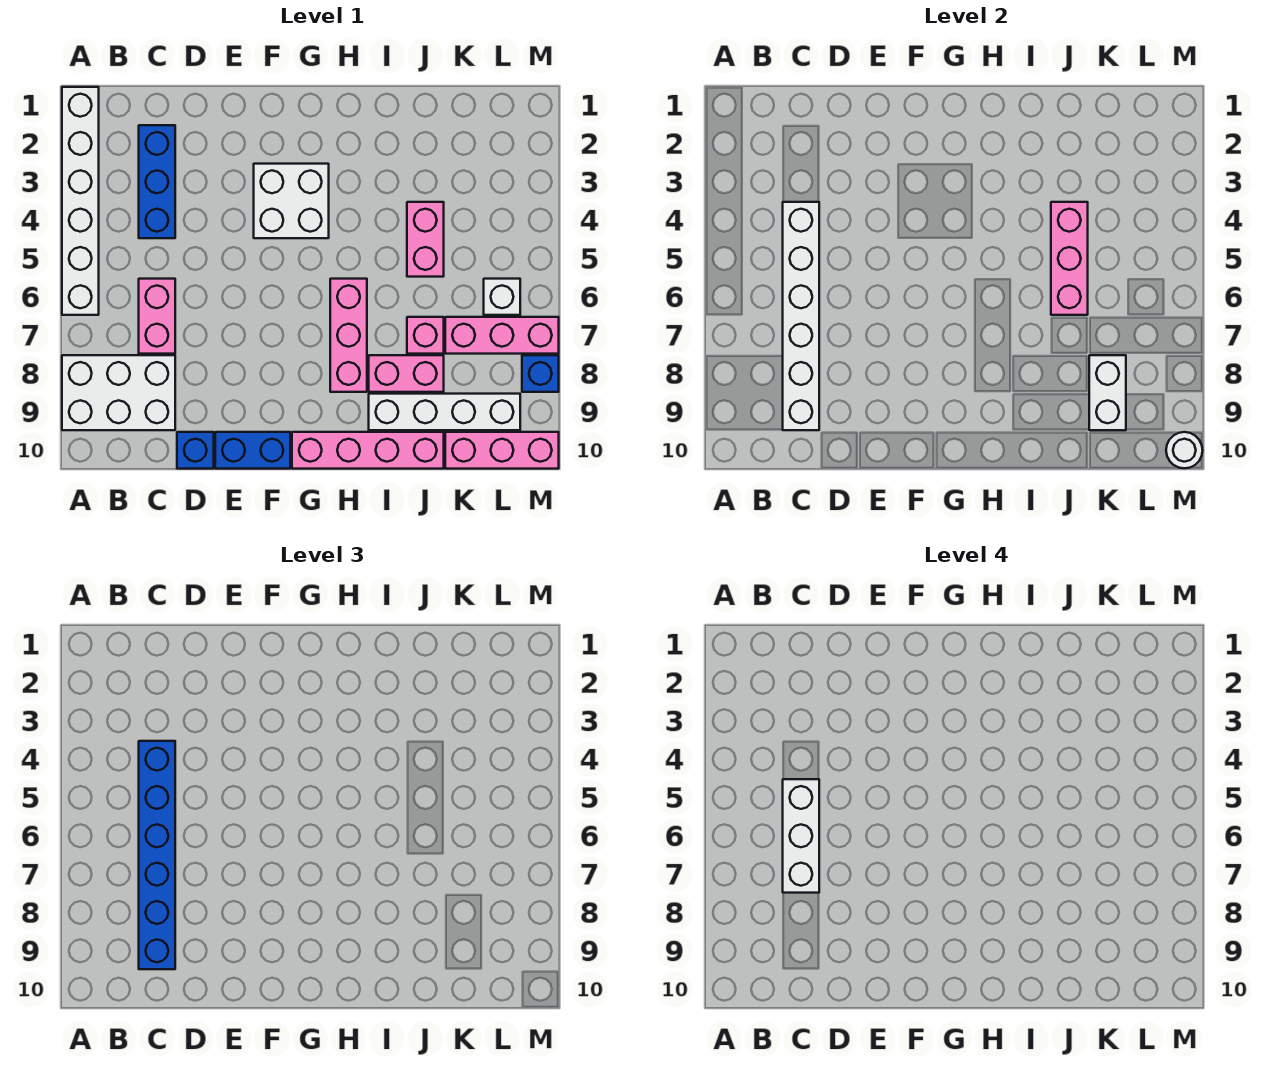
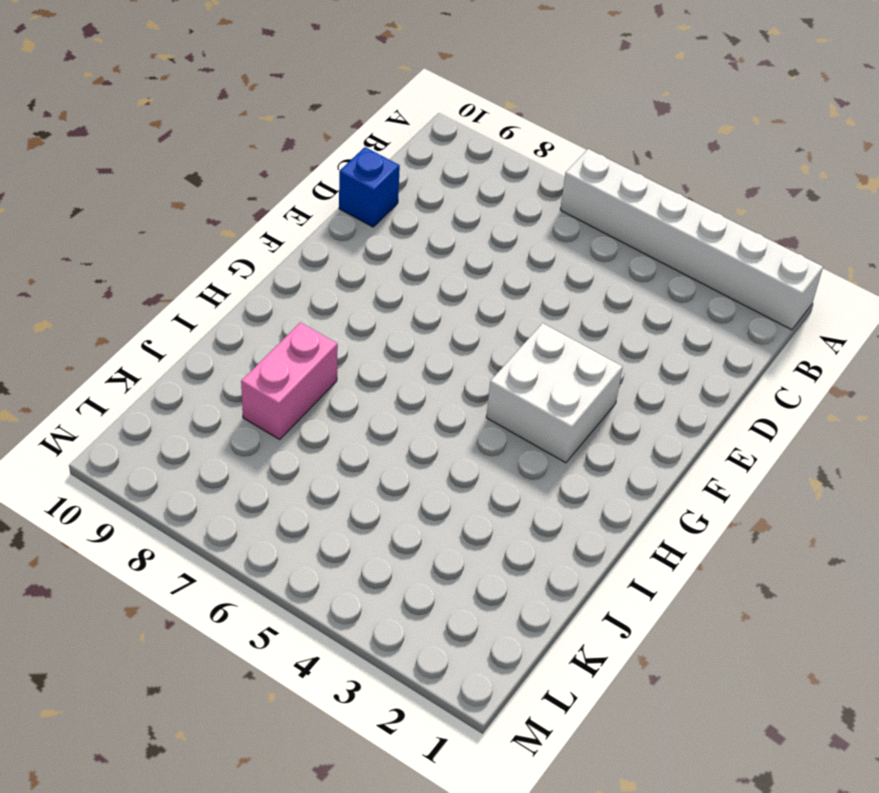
none -> white 2x3 brick [62,355,175,430]
none -> blue 1x3 brick [139,125,175,238]
none -> pink 1x2 brick [139,279,175,354]

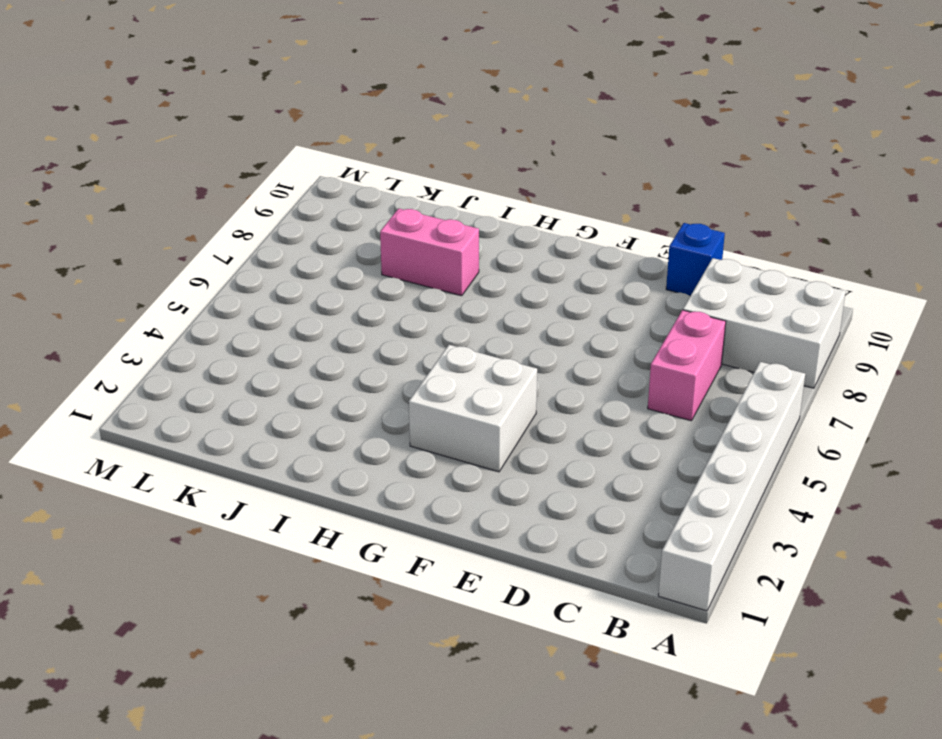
none -> blue 1x3 brick [139,125,175,238]
none -> blue 1x2 brick [215,432,290,469]
none -> pink 1x4 brick [292,432,444,469]

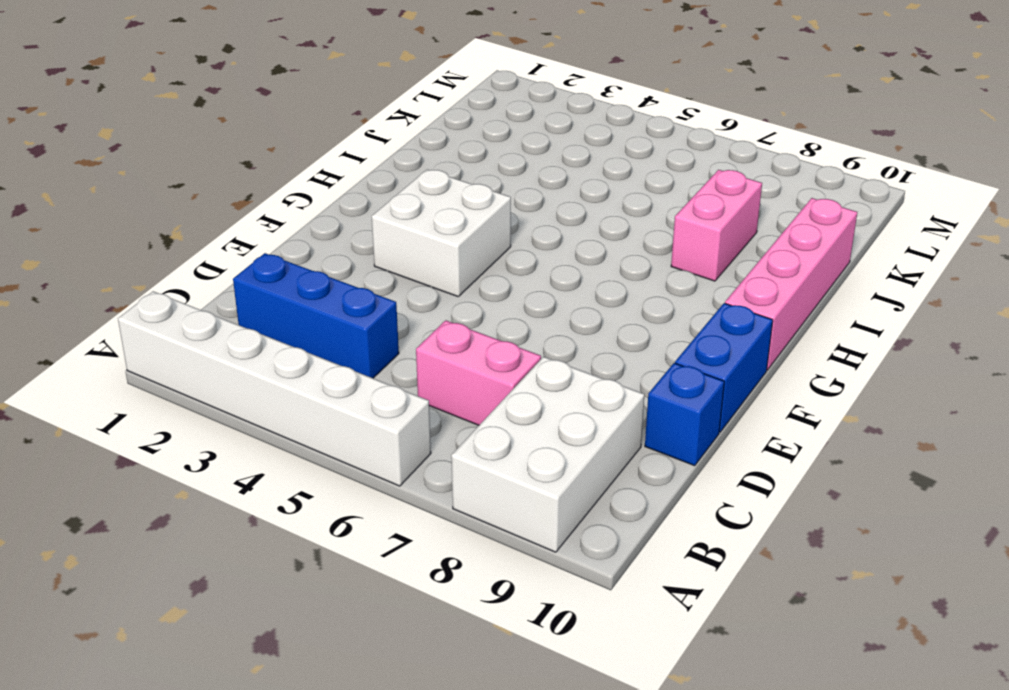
none -> pink 1x3 brick [330,279,367,392]
none -> white 1x4 brick [369,394,520,430]
none -> pink 1x2 brick [407,202,444,277]

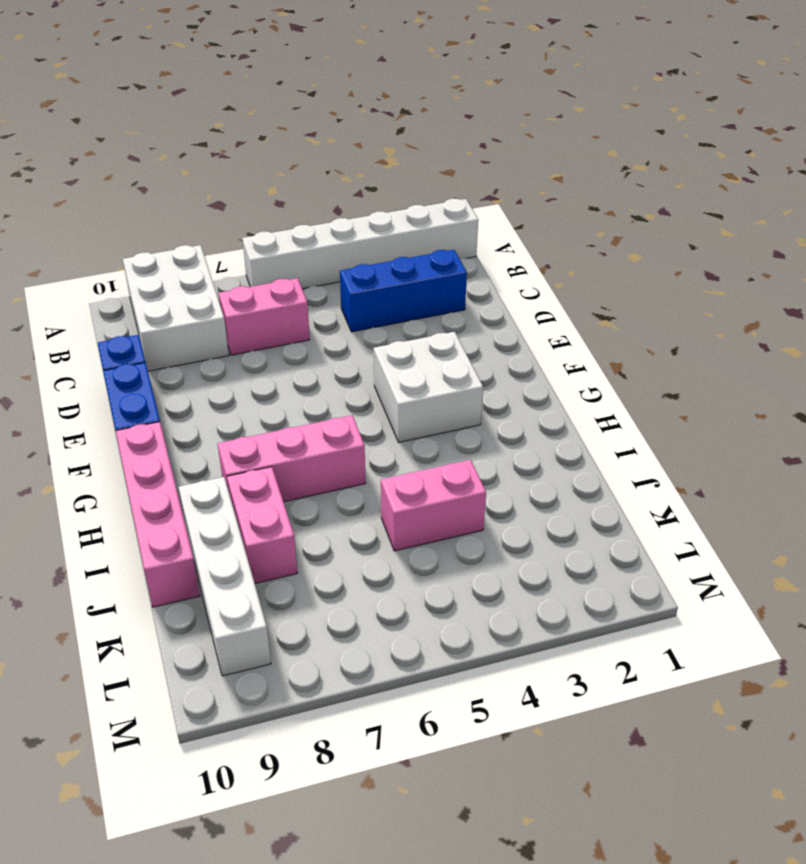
none -> pink 1x1 brick [407,317,444,354]
none -> pink 1x3 brick [445,317,559,354]
none -> pink 1x3 brick [445,432,559,469]

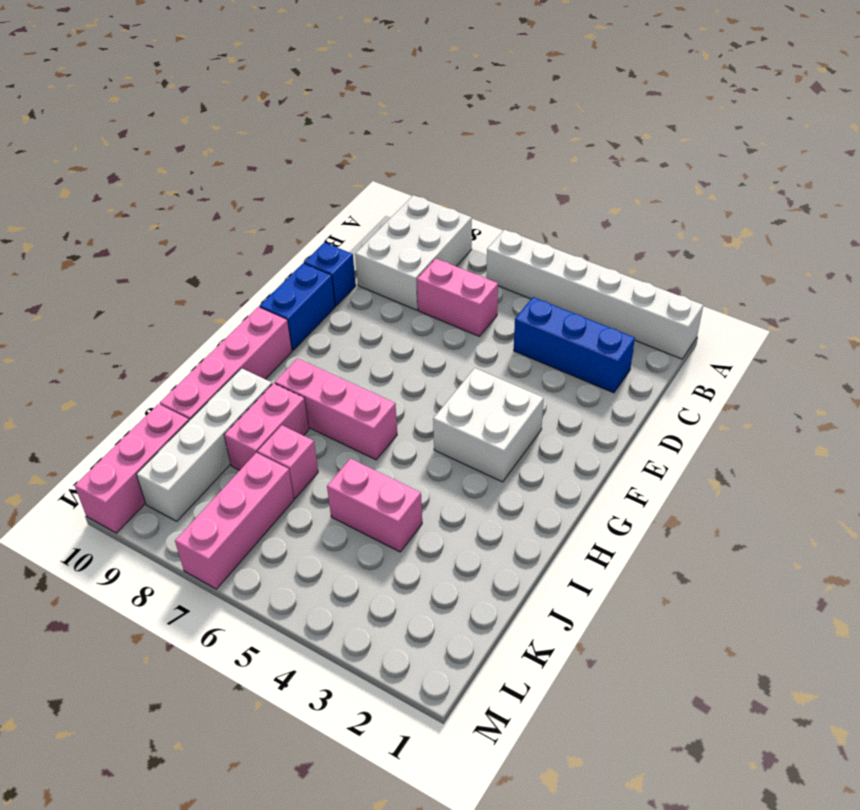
none -> white 1x1 brick [484,279,520,315]
none -> blue 1x1 brick [522,355,559,392]
none -> white 1x6 brick [783,202,819,430]

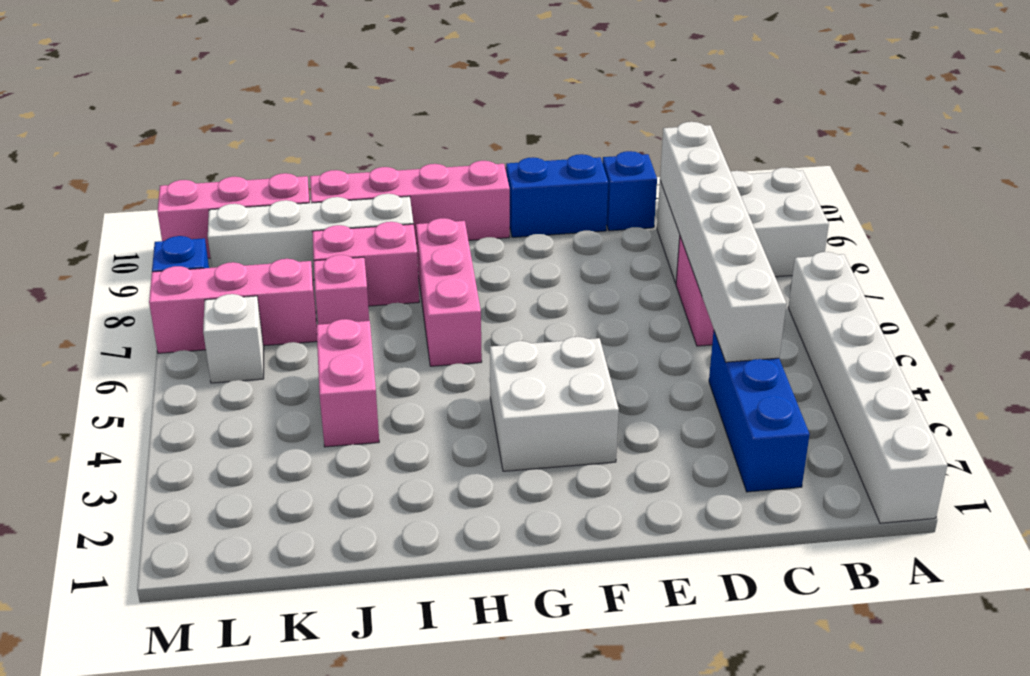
none -> pink 1x3 brick [1051,202,1088,315]
none -> white 1x2 brick [1089,355,1126,430]
none -> white 1x1 round brick [1166,432,1203,468]

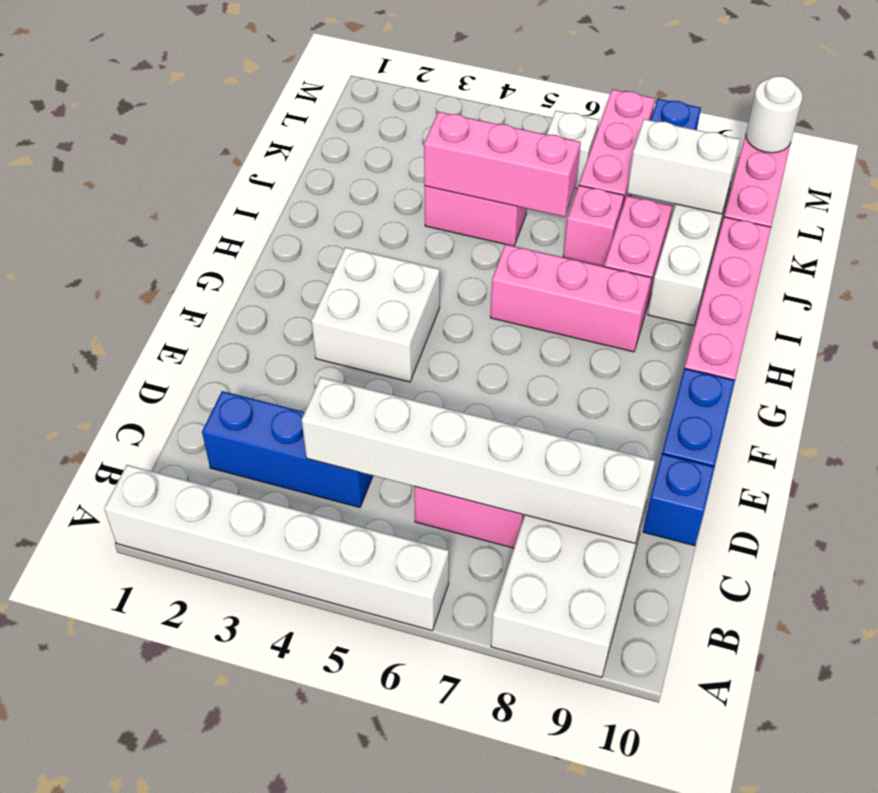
none -> blue 1x6 brick [139,741,175,969]
none -> white 1x3 brick [783,779,819,893]

